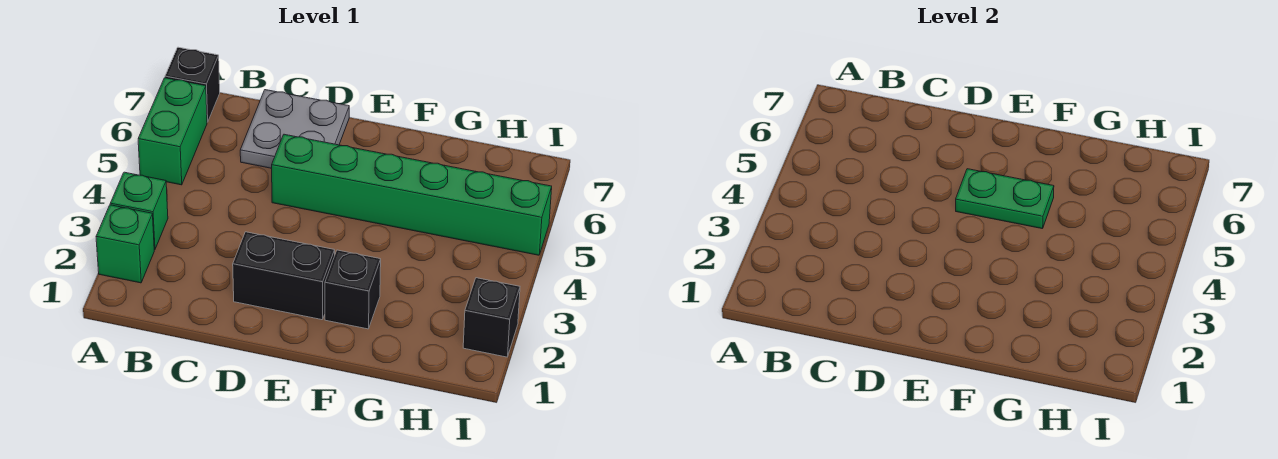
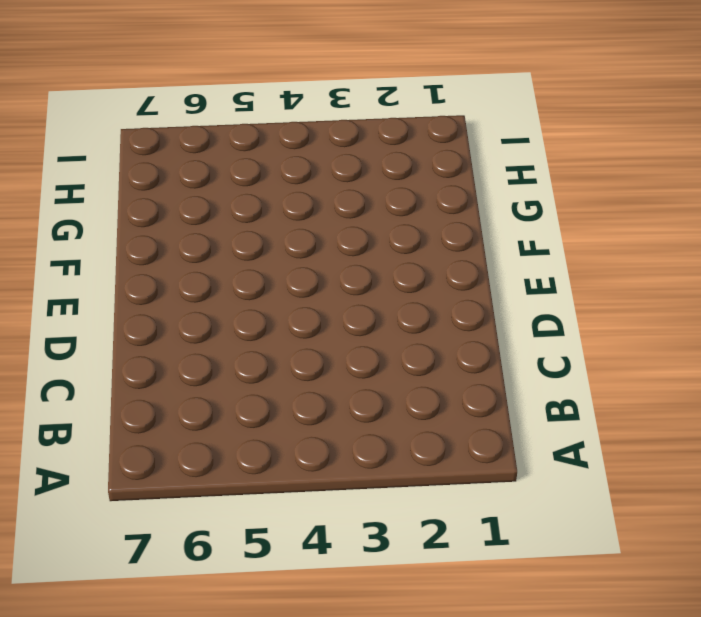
none -> green 1x1 brick [96,205,154,283]
none -> green 1x1 brick [110,172,168,250]

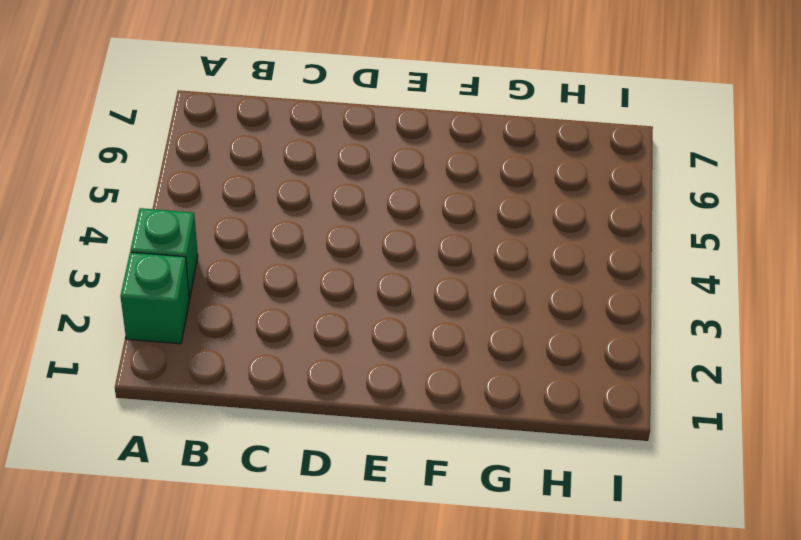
none -> green 1x2 brick [138,78,207,185]
none -> black 1x1 brick [165,47,220,122]

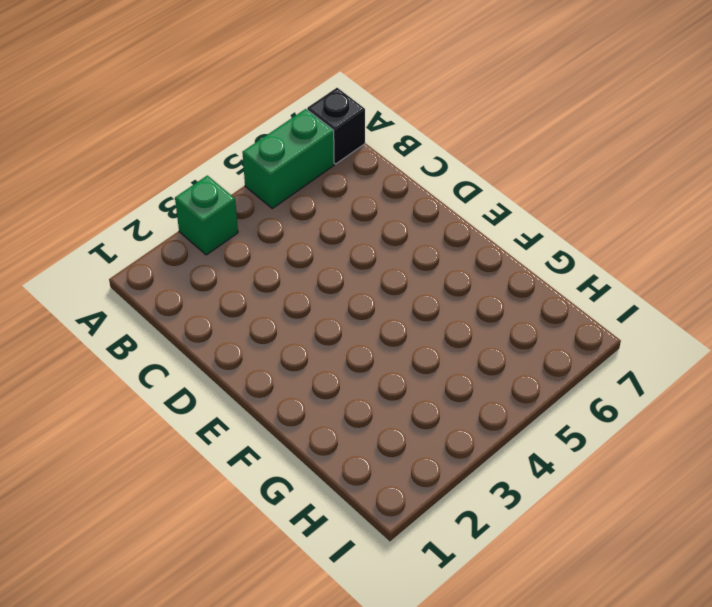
none -> green 1x1 brick [96,205,154,283]
none -> grey 2x2 plate [240,90,349,168]

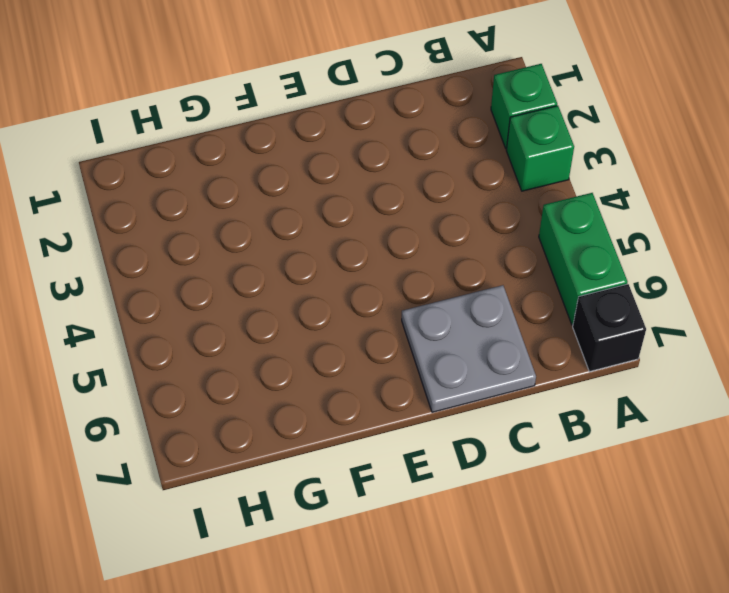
none -> black 1x2 brick [233,232,335,320]
none -> green 1x6 brick [272,134,552,255]

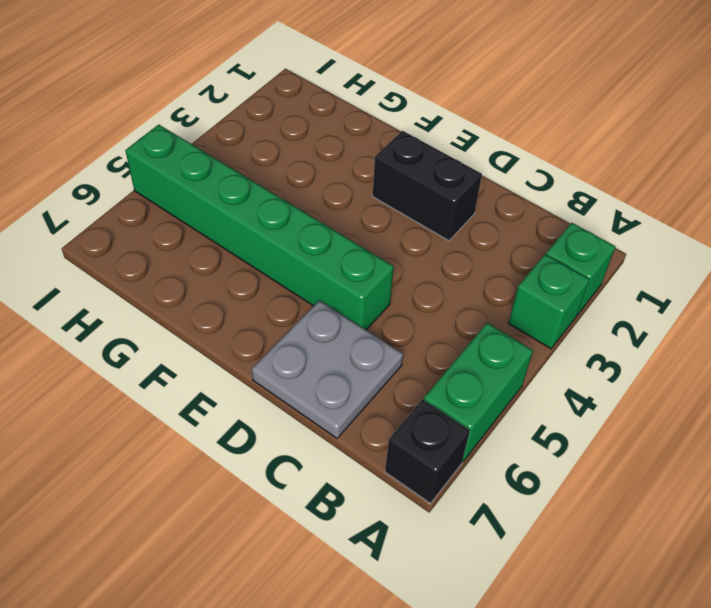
none -> black 1x1 brick [325,250,381,329]
none -> black 1x1 brick [463,278,520,357]

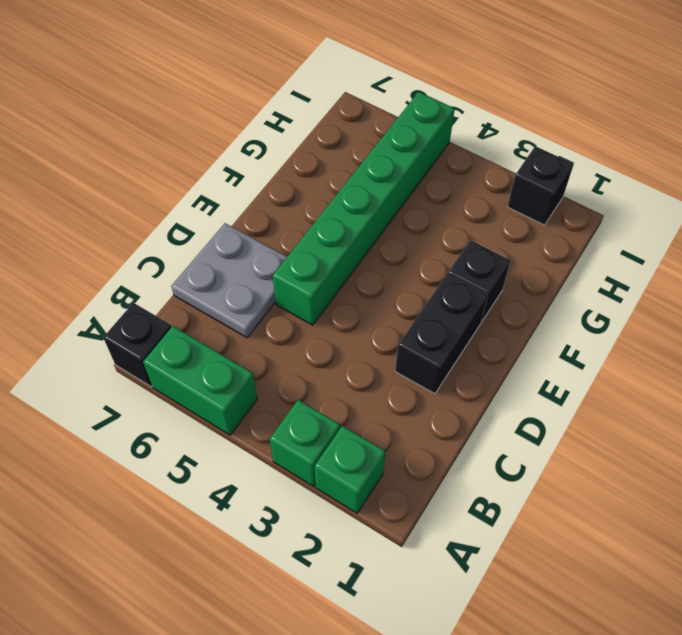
none -> green 1x2 plate [956,169,1054,229]

